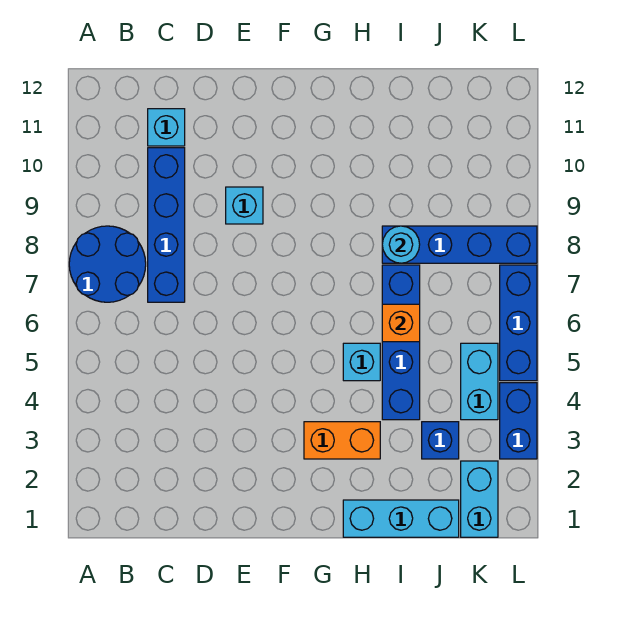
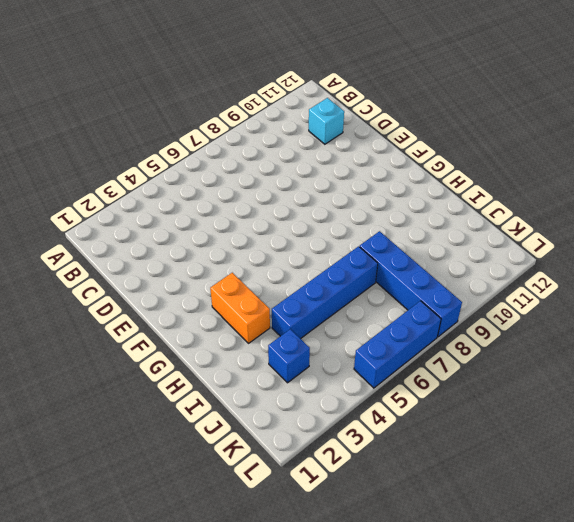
none -> blue 2x2 round brick [69,226,146,302]
none -> blue 1x4 brick [148,148,185,302]
none -> cyan 1x1 brick [226,187,263,224]

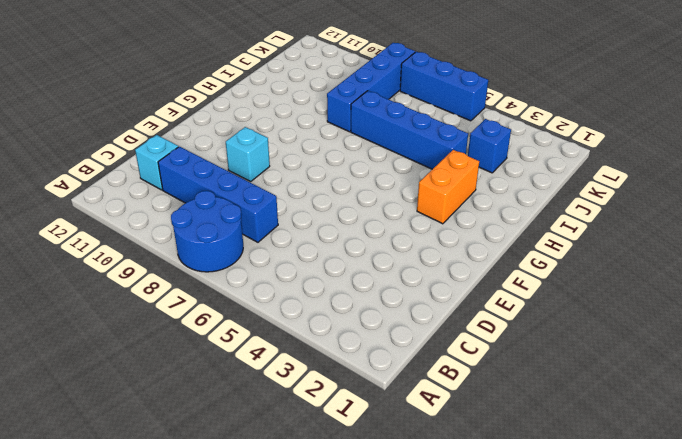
none -> cyan 1x3 brick [343,500,459,537]
none -> cyan 1x1 brick [343,343,380,381]
none -> cyan 1x2 brick [461,461,498,537]

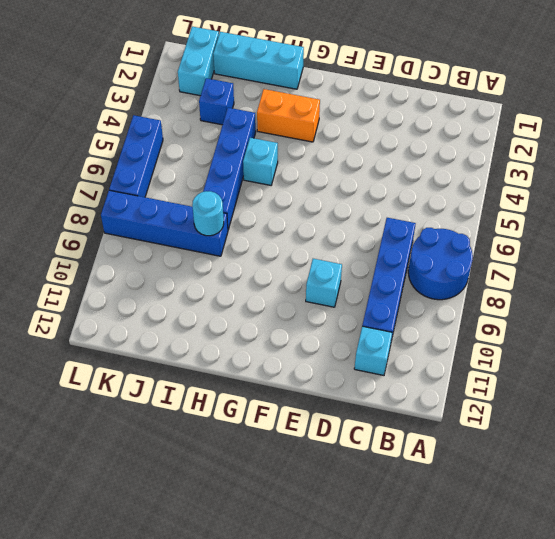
none -> cyan 1x2 brick [461,343,498,420]
none -> blue 1x2 brick [500,383,537,459]
none -> orange 1x1 brick [382,304,420,342]

